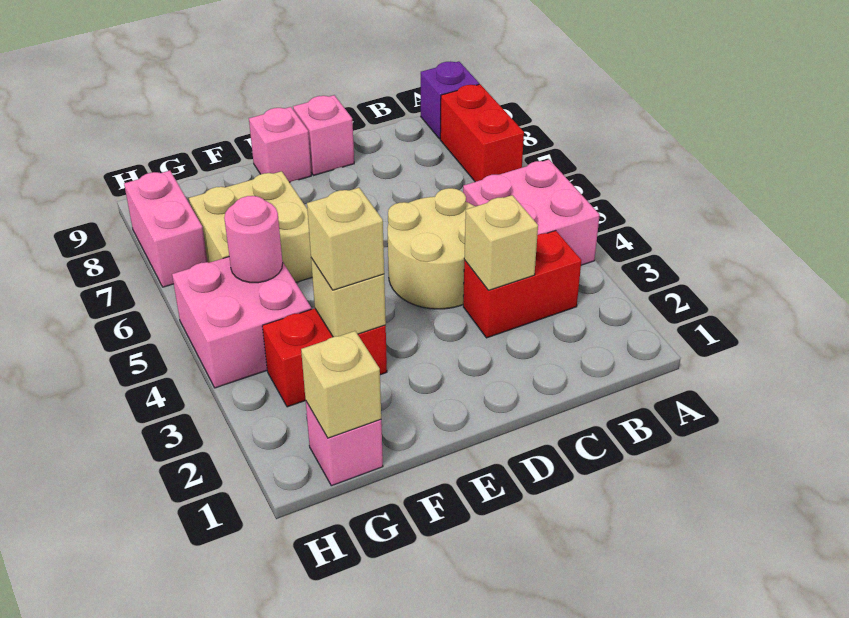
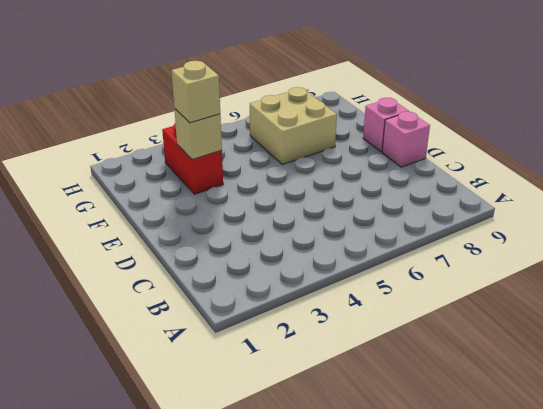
none -> pink 2x2 brick [463,160,600,265]
none -> red 1x2 brick [440,84,524,182]
none -> purple 1x1 brick [421,61,479,139]

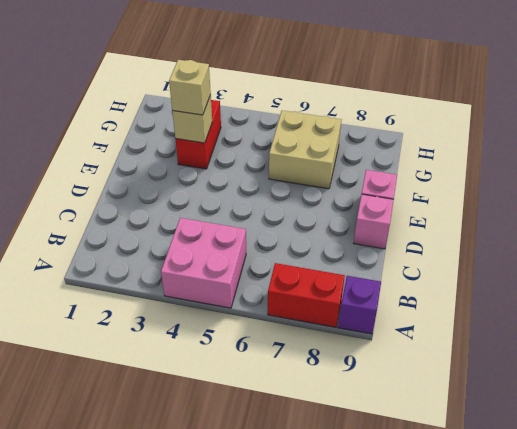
none -> red 1x2 brick [463,231,581,338]
none -> tan 2x2 round brick [387,188,475,309]
none -> pink 1x1 brick [306,402,383,486]

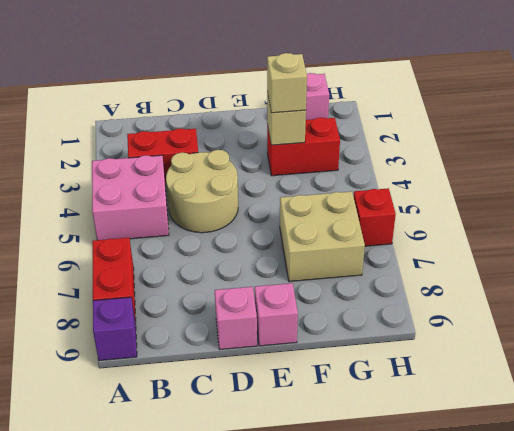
red 1x1 brick [354,188,396,246] -> none
none -> pink 2x2 brick [172,257,311,388]
none -> pink 1x2 brick [124,171,207,287]
none -> tan 1x1 brick [464,195,538,290]

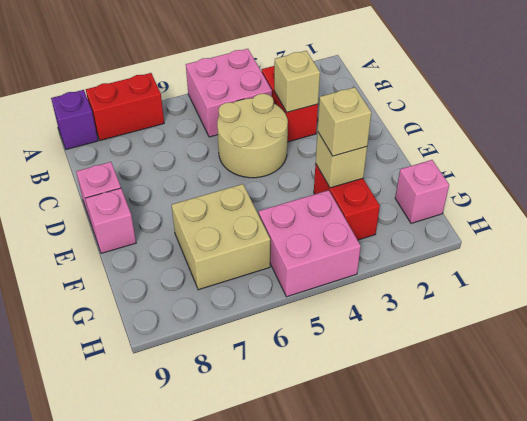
none -> pink 1x2 brick [124,171,207,287]
none -> tan 1x1 brick [301,331,381,438]
none -> pink 1x1 round brick [224,196,283,283]

